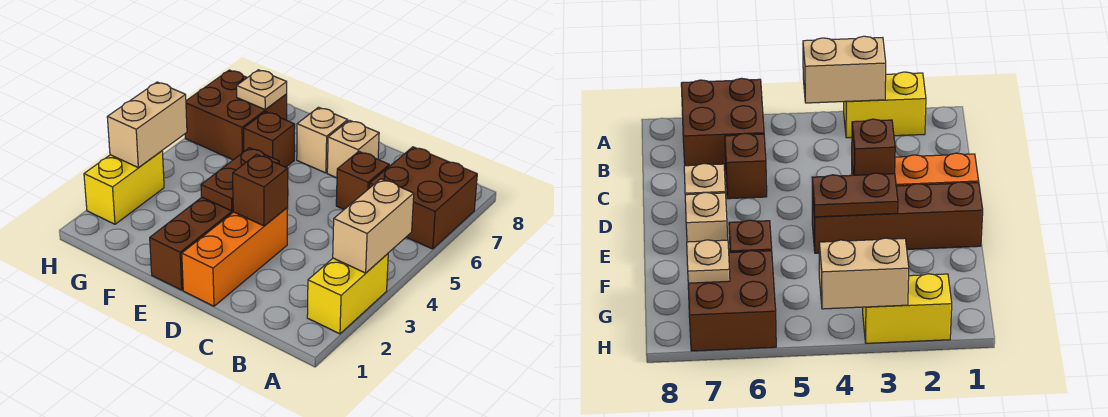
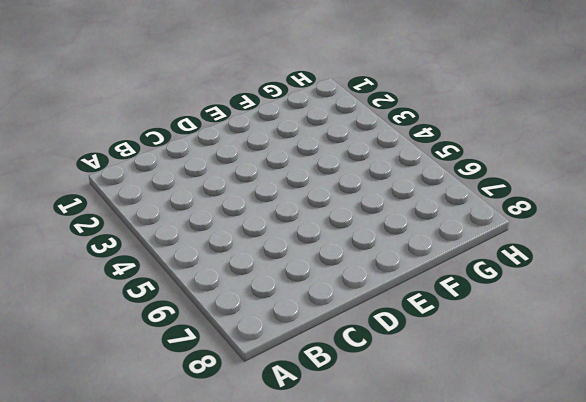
none -> yellow 1x2 brick [307,254,388,334]
none -> brown 2x2 brick [370,147,477,249]
none -> brown 1x1 brick [336,151,389,209]

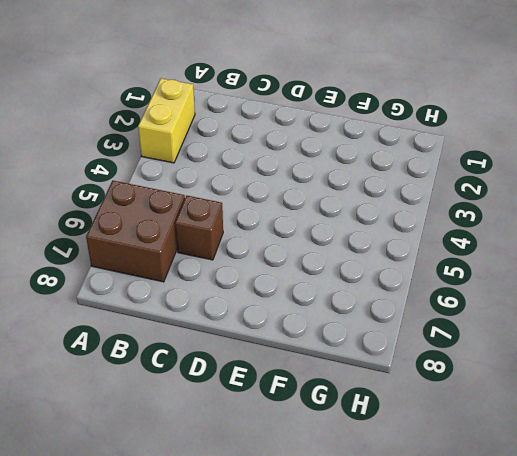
none -> orange 1x3 brick [182,208,288,306]
none -> tan 1x1 brick [327,120,379,178]
none -> brown 1x4 brick [150,197,233,290]

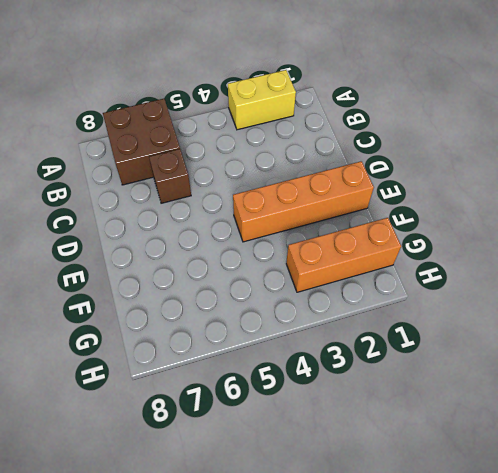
orange 1x4 brick [233,161,374,242] -> brown 1x4 brick [150,197,233,290]
orange 1x3 brick [286,218,401,292] -> orange 1x3 brick moved to [182,208,288,306]
none -> tan 1x1 brick [327,120,379,178]
none -> tan 1x1 brick [297,107,348,173]
none -> brown 1x1 brick [244,112,295,167]

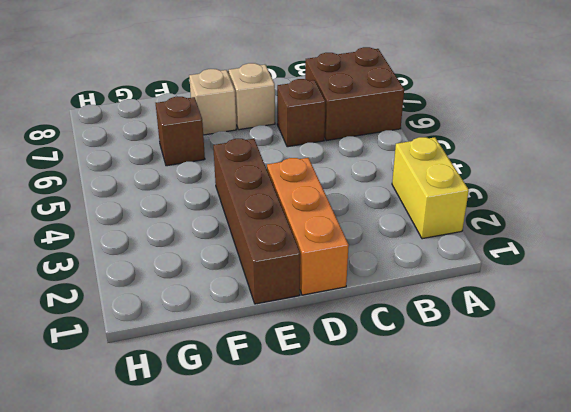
none -> brown 2x2 brick [185,70,287,160]
none -> yellow 1x2 brick [84,151,164,224]
none -> tan 1x2 brick [333,179,414,273]

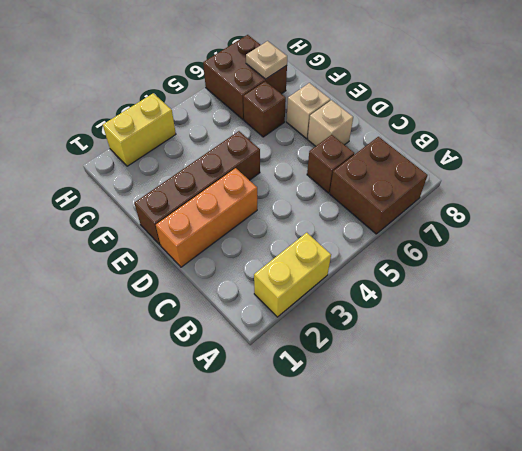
none -> tan 1x2 brick [333,179,414,273]
none -> brown 1x1 brick [233,155,288,226]
none -> brown 1x2 plate [201,148,279,211]

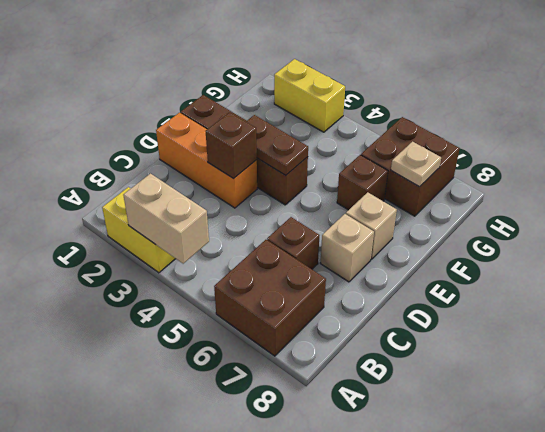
none -> tan 1x2 brick [107,82,187,168]

